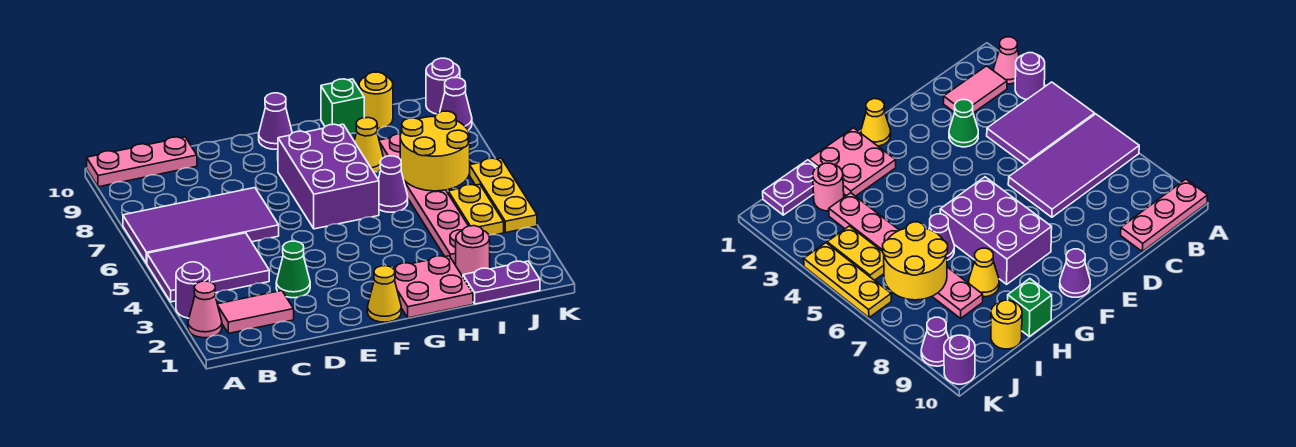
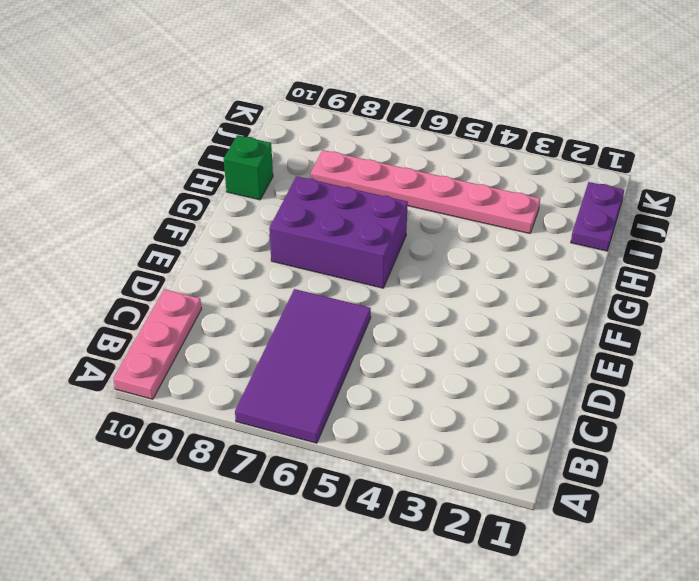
none -> pink 1x1 cone [188,281,222,338]
none -> purple 1x1 round brick [176,262,210,318]
none -> purple 2x3 tile [147,233,269,302]

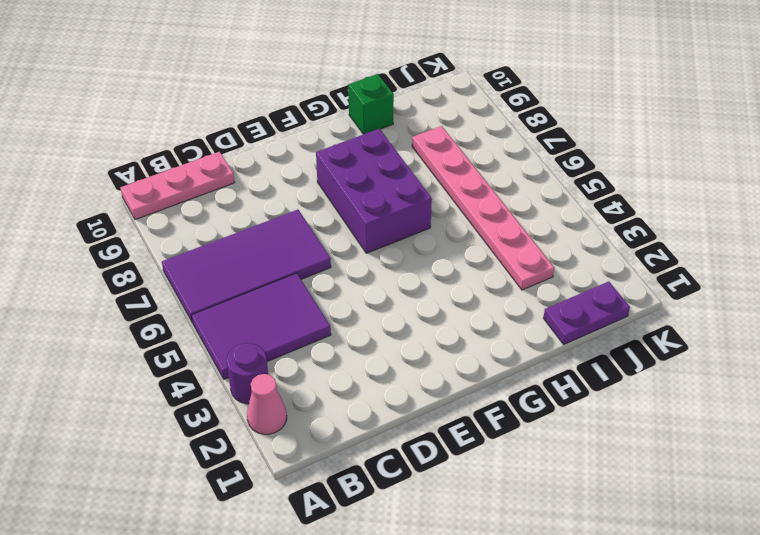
none -> pink 1x2 tile [217,291,294,333]
none -> green 1x1 cone [276,241,310,298]
none -> yellow 1x1 cone [367,266,401,322]

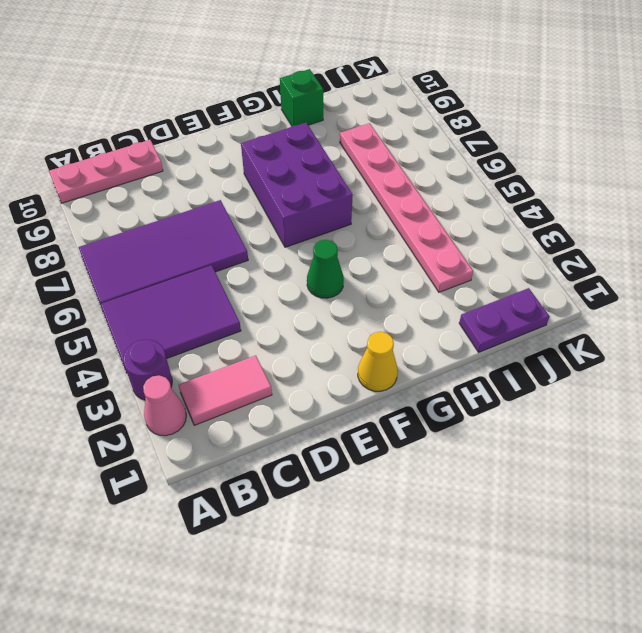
green 1x1 cone [307,240,344,298] -> green 1x1 cone moved to [276,241,310,298]
none -> purple 1x1 cone [259,93,292,149]
none -> pink 2x2 plate [392,256,473,318]
none -> purple 1x1 cone [378,156,408,212]

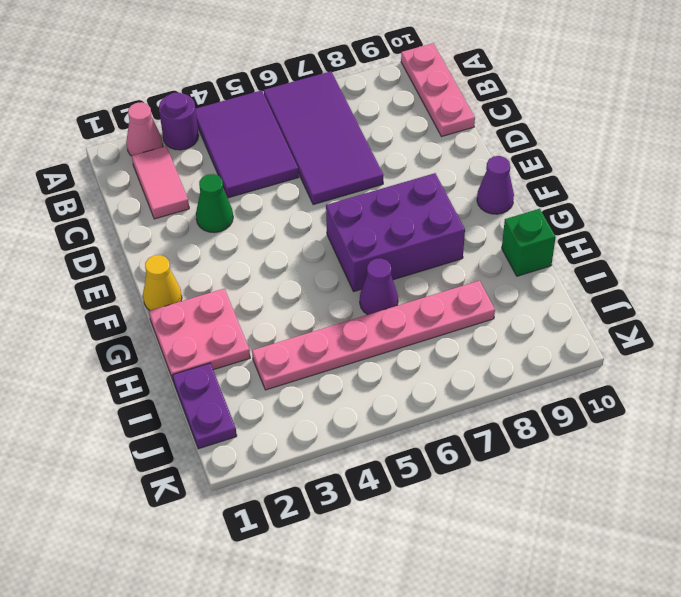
none -> yellow 1x1 cone [354,117,383,172]
none -> pink 1x1 round brick [456,226,490,277]
none -> yellow 1x1 round brick [359,72,393,129]

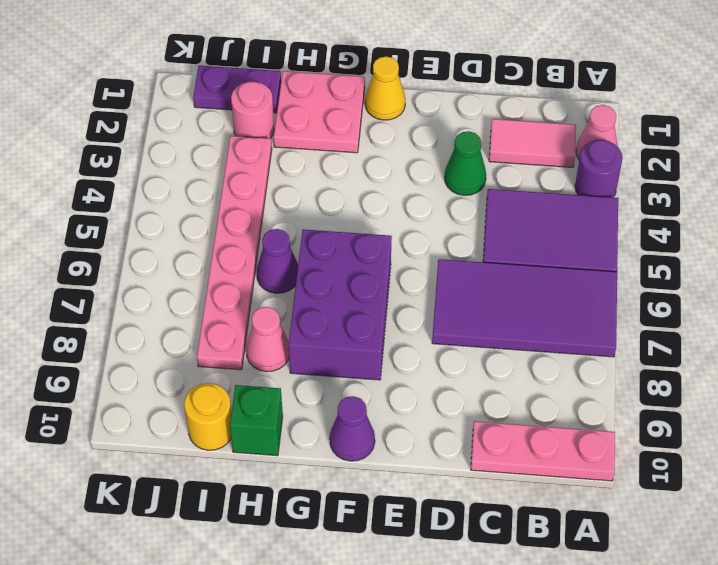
pink 1x1 cone [246,307,289,372] -> yellow 1x1 cone [354,117,383,172]
none -> yellow 1x2 plate [448,184,504,235]
none -> yellow 1x3 plate [470,158,537,233]
none -> purple 1x1 cone [440,77,472,130]

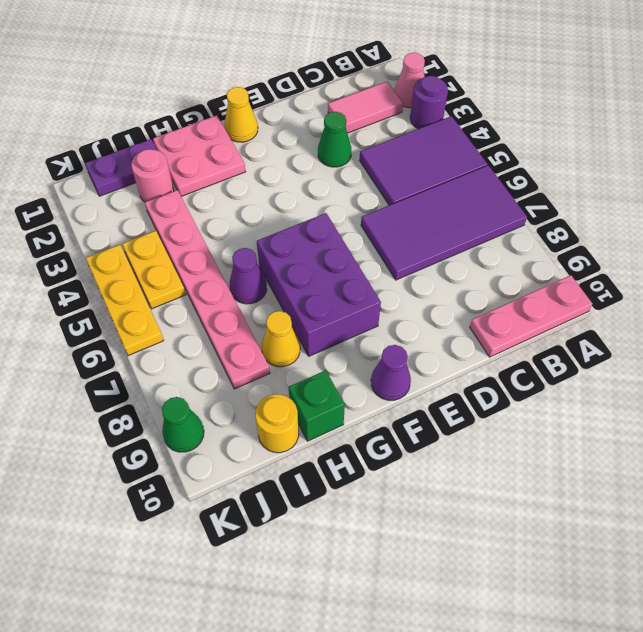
green 1x1 cone [162,397,204,452] -> purple 1x1 cone [440,77,472,130]
none -> purple 1x1 round brick [426,58,460,114]
none -> yellow 2x2 round brick [400,111,470,191]

